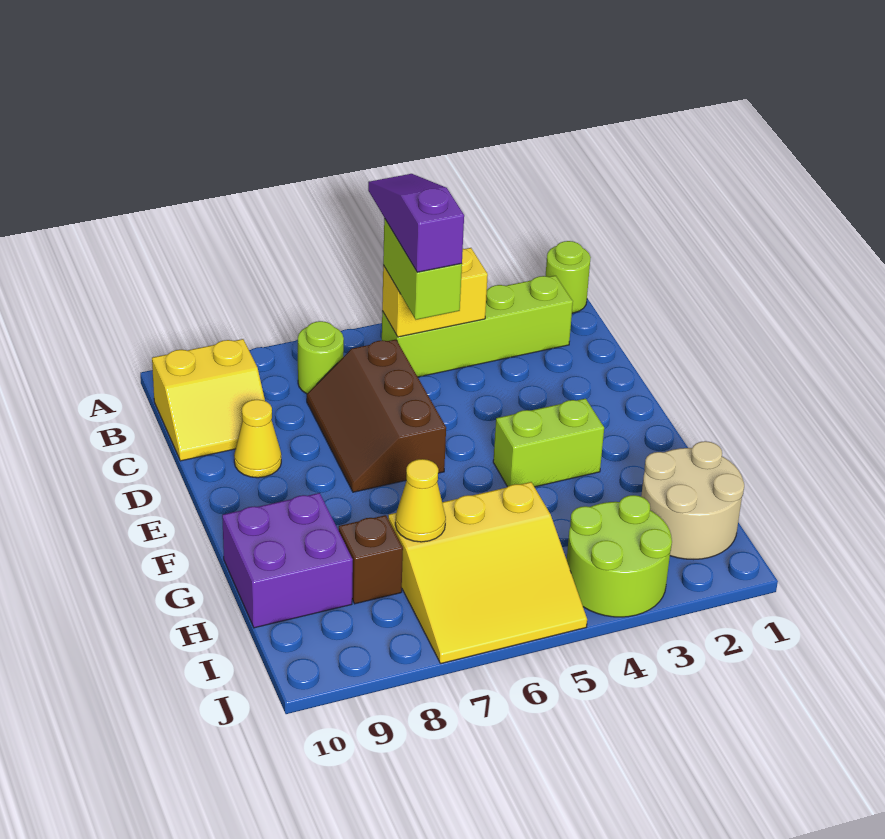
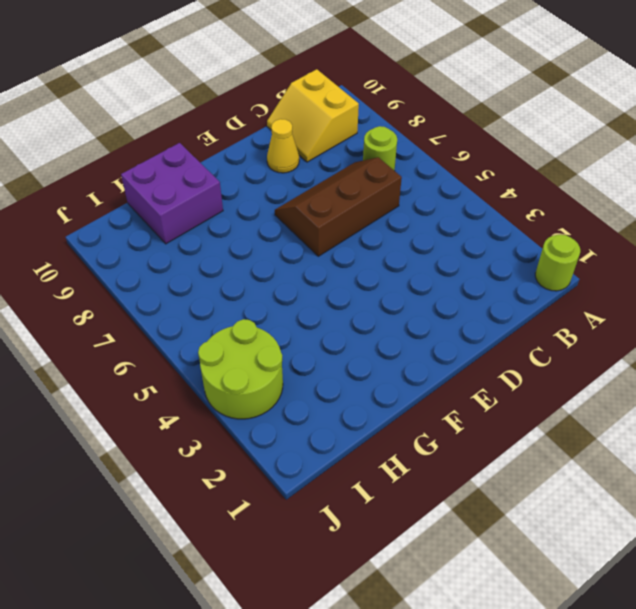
none -> lime 1x4 brick [382,276,573,377]
none -> lime 1x2 brick [493,399,604,487]
none -> tan 2x2 round brick [641,441,744,560]

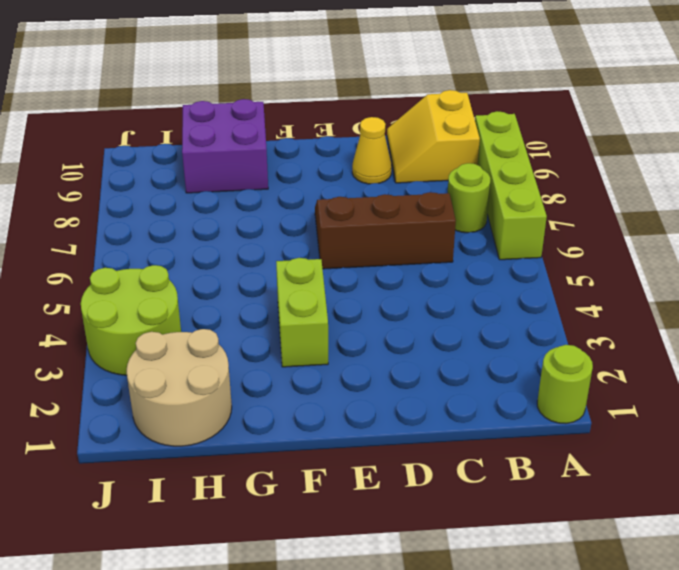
lime 1x4 brick [475,111,547,260] -> lime 1x4 brick moved to [382,276,573,377]
none -> yellow 3x3 slope [388,482,587,664]
none -> brown 1x1 brick [339,515,403,604]
none -> yellow 1x2 brick [382,248,488,337]

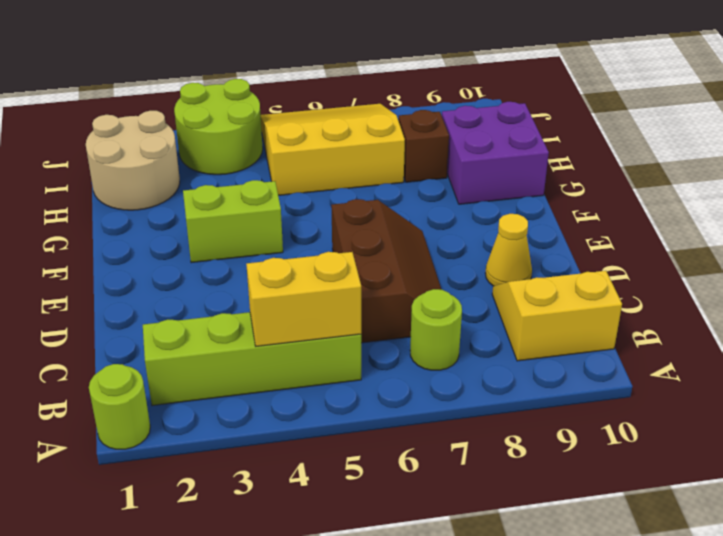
none -> yellow 1x1 cone [395,459,446,542]
none -> lime 1x2 brick [383,218,462,320]
none -> purple 1x3 slope [368,174,464,272]

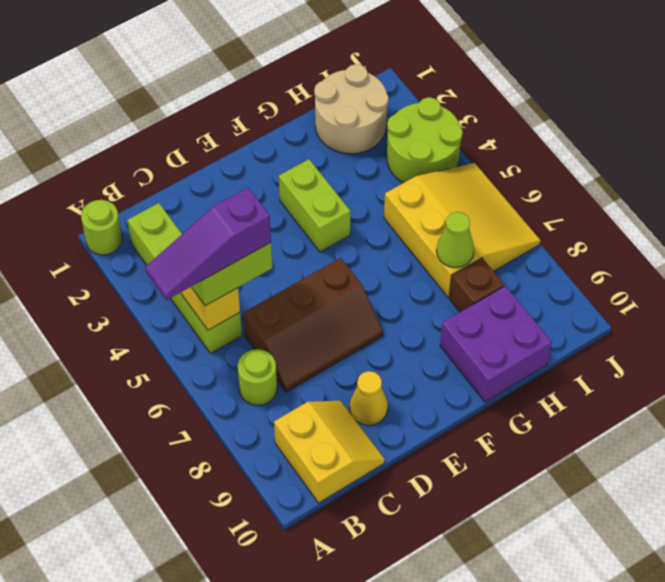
lime 1x1 cone [436,212,474,267] -> yellow 1x1 cone [395,459,446,542]

